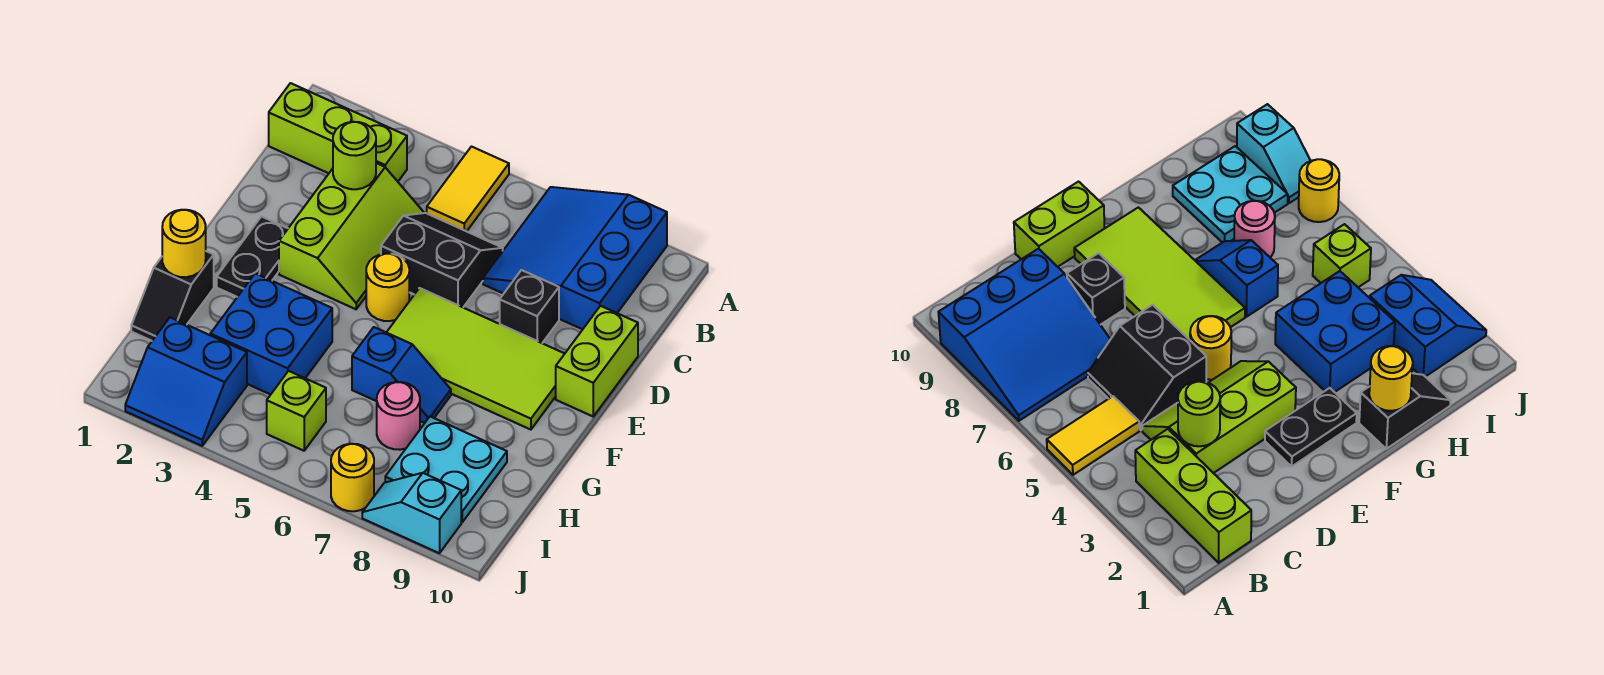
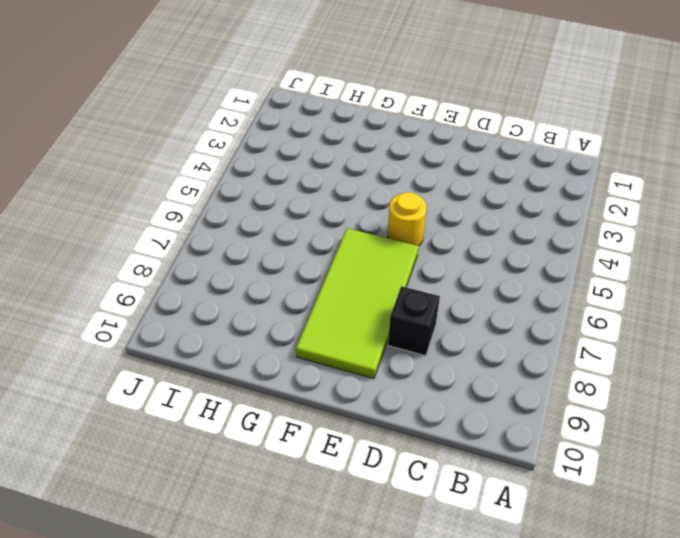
none -> yellow 1x2 tile [427,147,509,231]
none -> blue 3x3 slope [483,187,667,329]
none -> lime 1x3 brick [269,83,407,181]

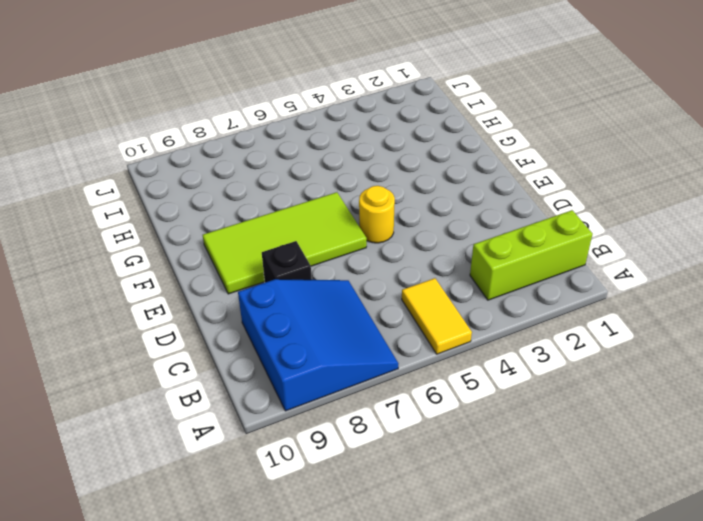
none -> lime 2x3 slope [279,163,424,309]
none -> black 2x2 slope [381,213,503,307]
none -> lime 1x2 brick [556,306,638,416]

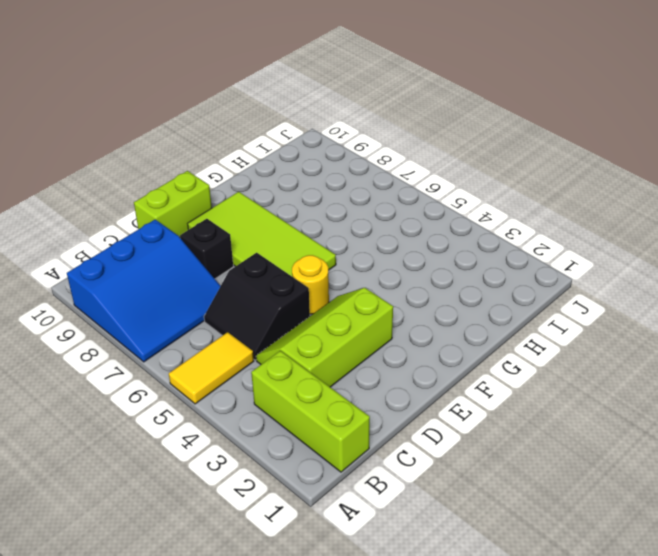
none -> black 1x2 plate [217,216,288,297]
none -> black 1x2 slope [131,251,214,341]
none -> blue 2x2 brick [210,273,332,395]

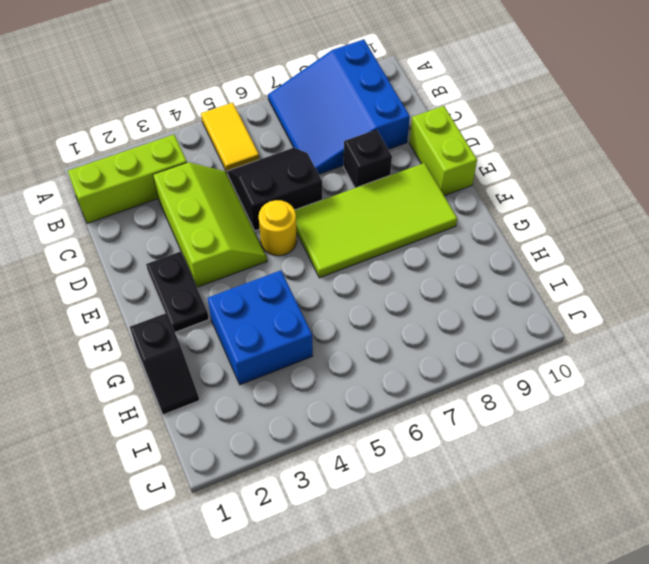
none -> blue 1x2 slope [352,327,451,423]
none -> pink 1x1 round brick [377,382,420,450]
none -> cyan 2x2 plate [385,417,507,522]

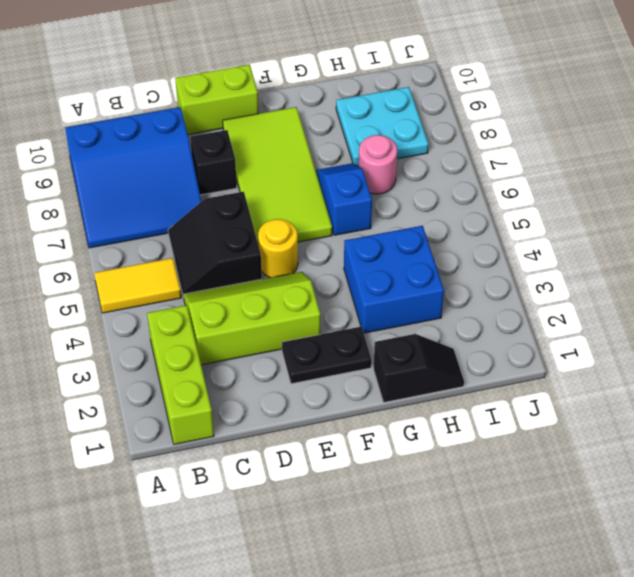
none -> blue 2x2 slope [125,317,247,446]
none -> lime 1x1 brick [267,371,326,451]
none -> yellow 1x1 round brick [331,444,374,511]

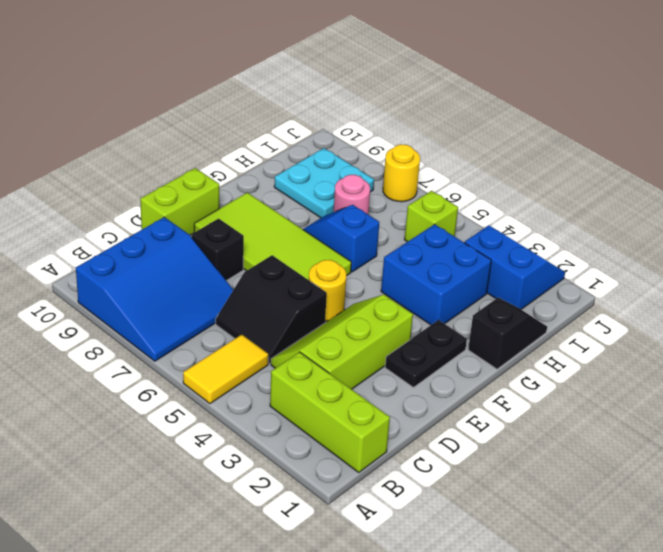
none -> cyan 1x2 slope [362,473,461,553]
none -> lime 1x1 round brick [333,122,376,189]
none -> yellow 1x1 round brick [162,210,206,277]

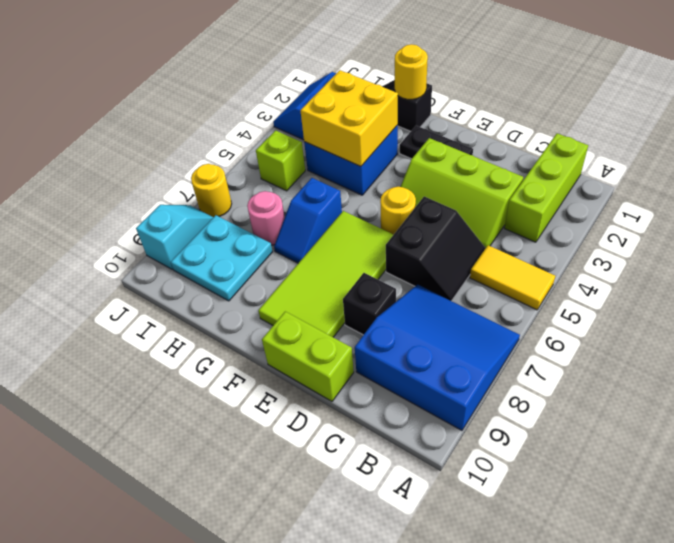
yellow 2x2 brick [300,70,398,166] -> none
none -> lime 1x1 round brick [333,122,376,189]

